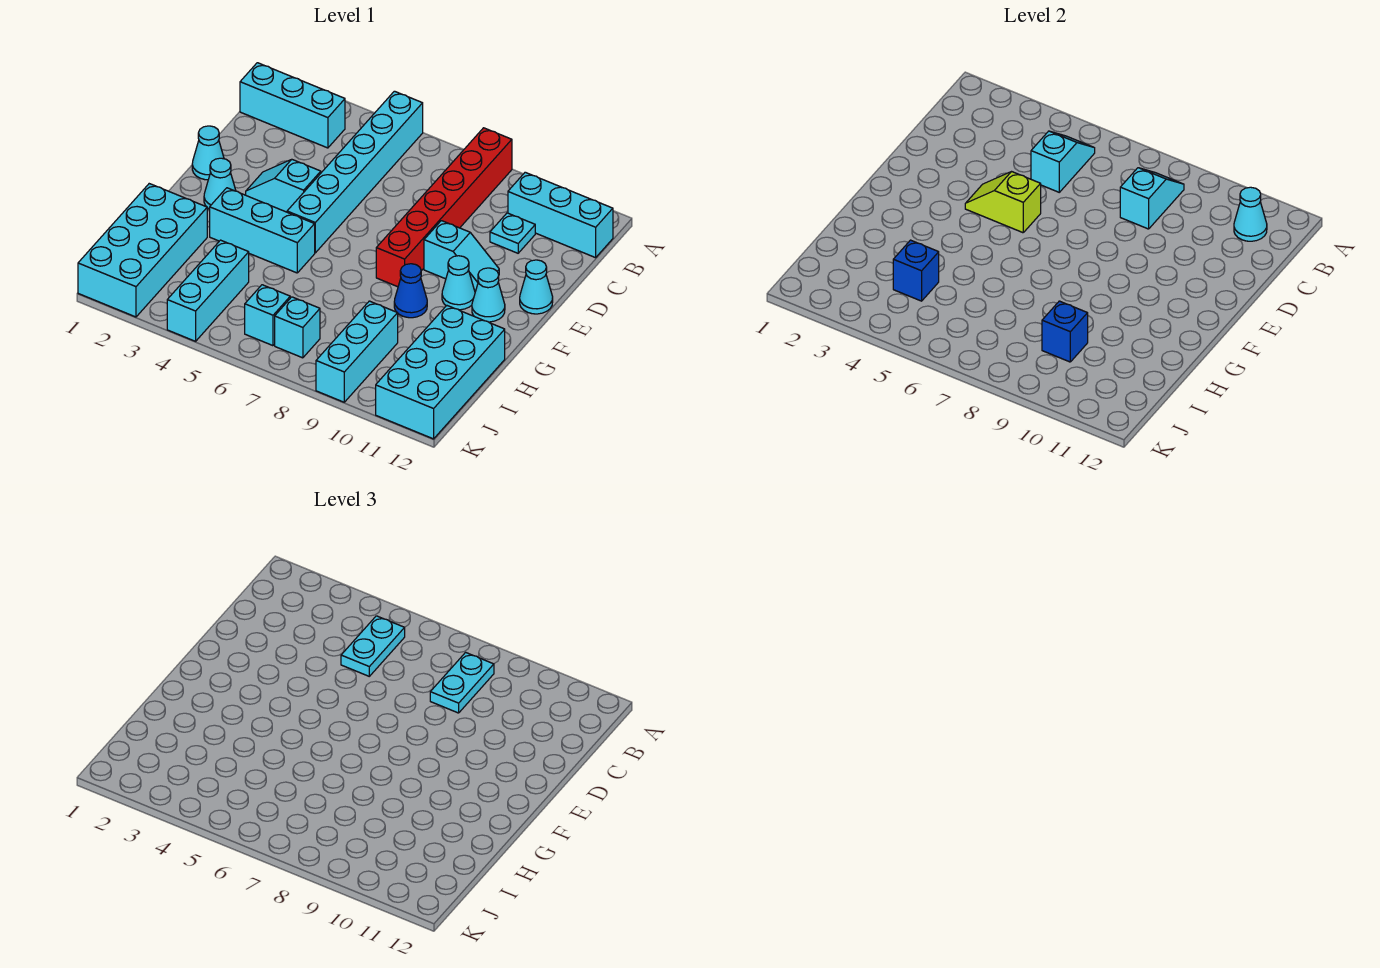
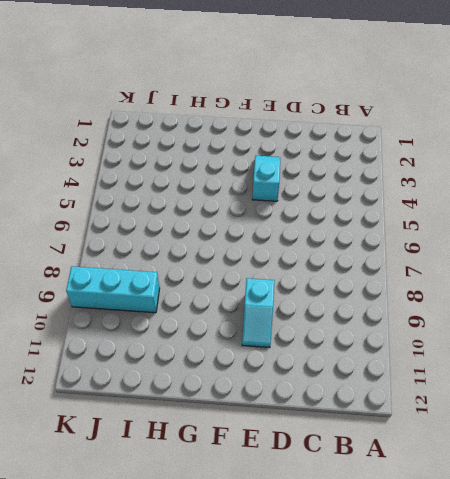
none -> cyan 1x6 brick [287,91,423,253]
none -> red 1x6 brick [376,128,512,287]
none -> cyan 1x3 brick [240,63,345,148]

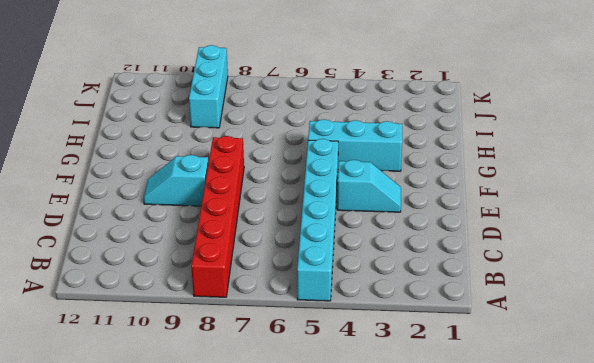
none -> cyan 1x3 brick [240,63,345,148]
none -> cyan 1x3 brick [508,172,613,258]
none -> cyan 1x1 plate [490,213,535,253]

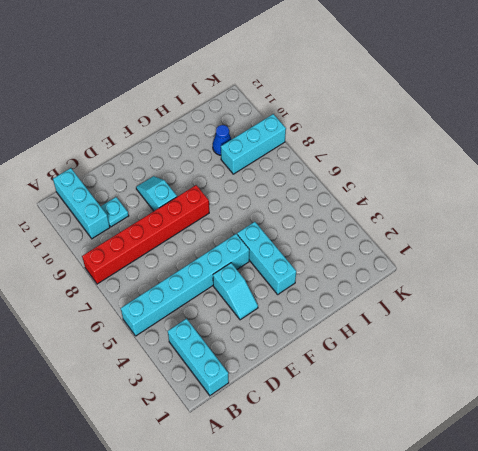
blue 1x1 cone [213,125,232,155] -> blue 1x1 cone moved to [394,264,427,318]
none -> cyan 1x1 cone [192,126,224,180]
none -> cyan 1x1 cone [520,260,553,314]
none -> cyan 1x1 cone [204,158,236,209]

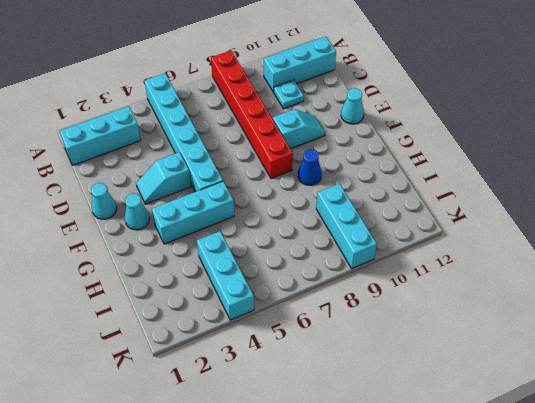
none -> cyan 1x1 cone [442,256,475,310]
none -> cyan 1x1 cone [472,268,505,322]
none -> cyan 2x4 brick [78,184,207,317]

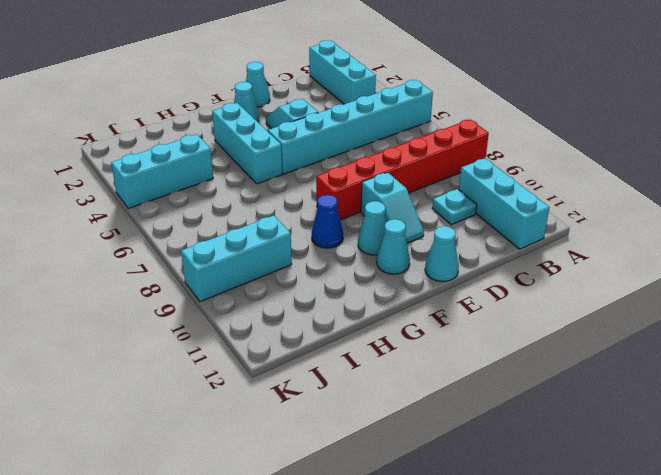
none -> cyan 2x4 brick [78,184,207,317]
none -> cyan 2x4 brick [376,306,505,439]
none -> cyan 1x1 brick [245,285,290,346]

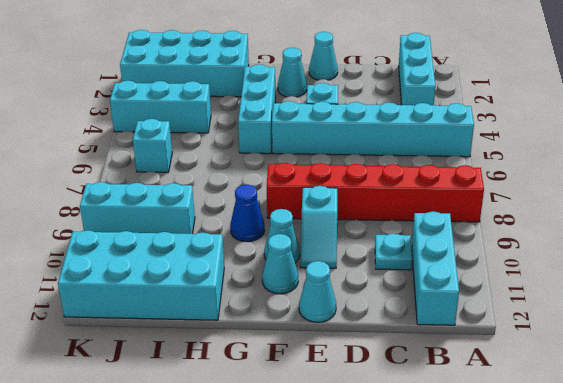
none -> cyan 1x1 brick [275,297,320,358]
none -> cyan 1x2 slope [1031,131,1095,192]
none -> cyan 1x2 slope [1120,168,1184,229]

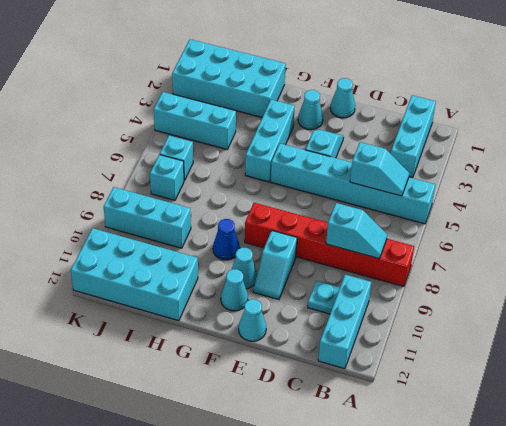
none -> cyan 1x1 cone [1234,187,1267,241]
none -> lime 1x2 slope [965,172,1041,233]
none -> blue 1x1 brick [893,240,939,301]

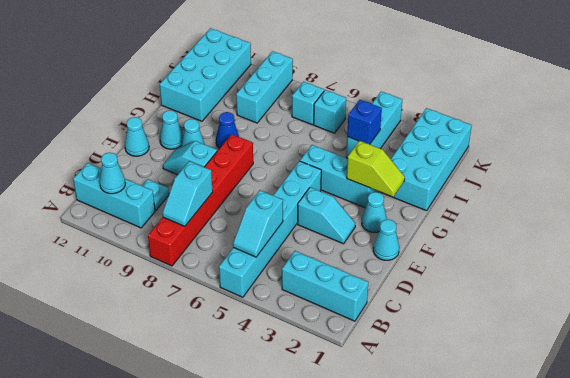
lime 1x2 slope [347,141,405,197] -> lime 1x2 slope moved to [965,172,1041,233]
none -> blue 1x1 brick [1042,301,1088,362]
none -> cyan 1x2 plate [341,616,405,676]
none -> cyan 1x2 plate [430,652,494,713]

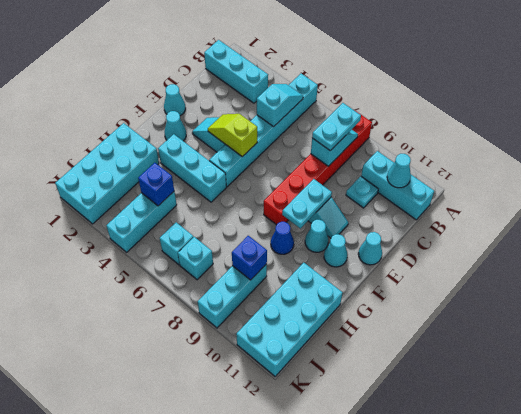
cyan 1x2 plate [282,179,332,228] -> cyan 1x2 plate moved to [341,616,405,676]

